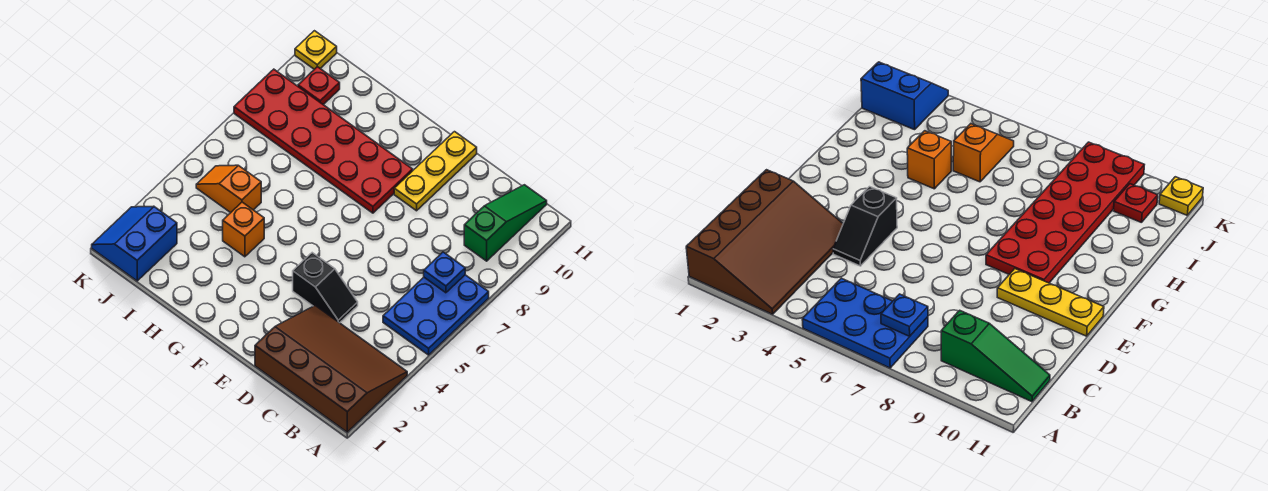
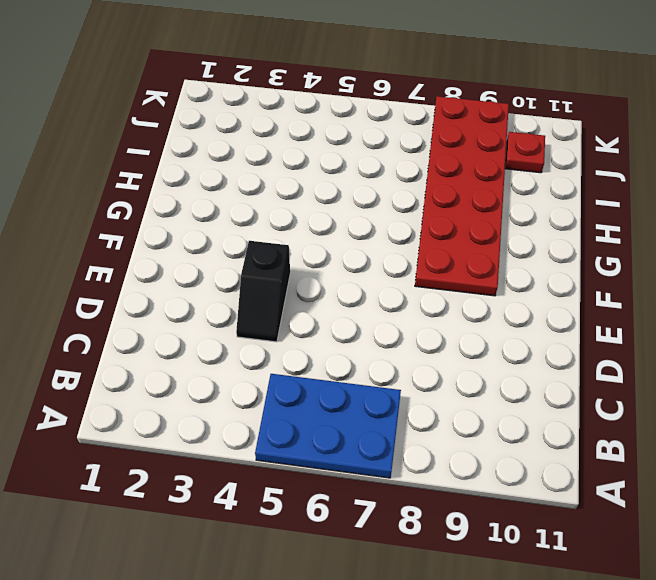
none -> brown 3x4 slope [255,306,407,432]
none -> green 1x3 slope [464,185,547,261]
none -> yellow 1x3 plate [394,132,477,211]

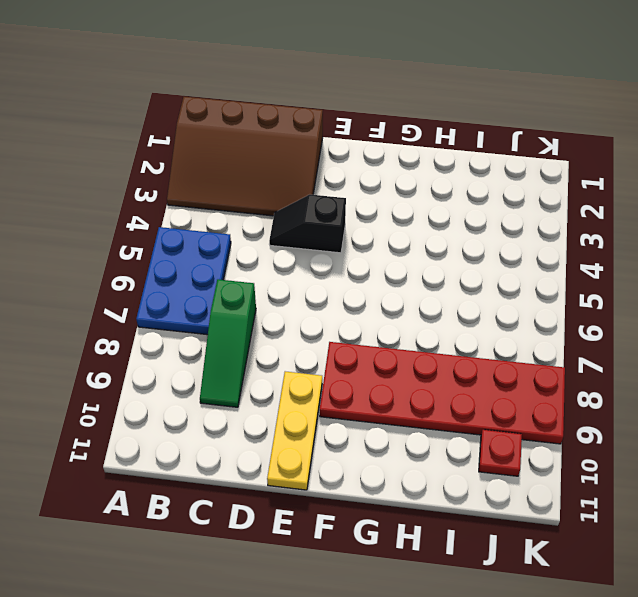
green 1x3 slope [200,279,256,407] -> green 1x3 slope moved to [464,185,547,261]
none -> orange 1x1 brick [223,202,264,257]
none -> orange 1x2 slope [196,165,261,213]
none -> blue 2x2 slope [92,206,177,281]

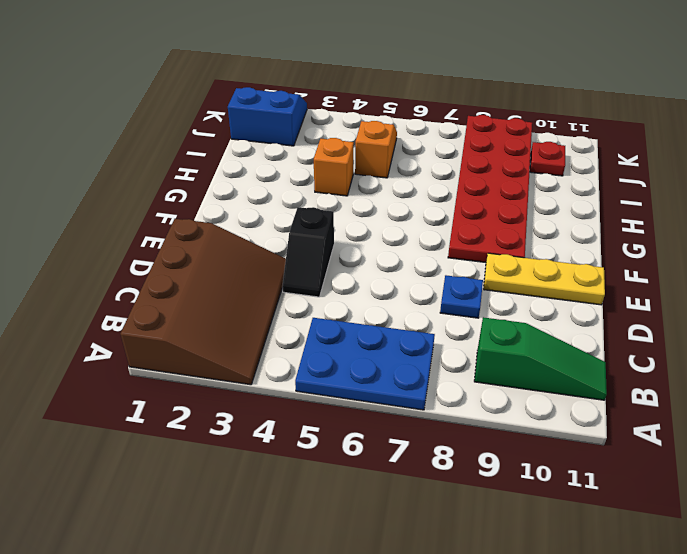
blue 1x1 plate [440,275,483,318] -> blue 1x1 plate moved to [424,252,465,293]
none -> yellow 1x1 plate [295,31,337,69]

